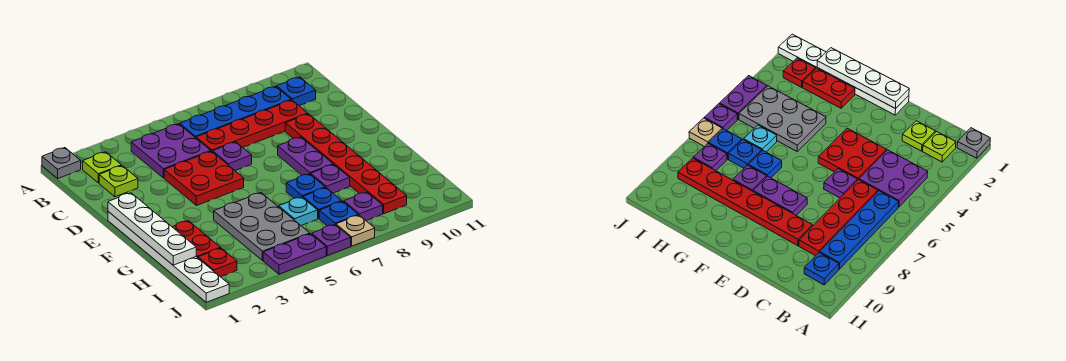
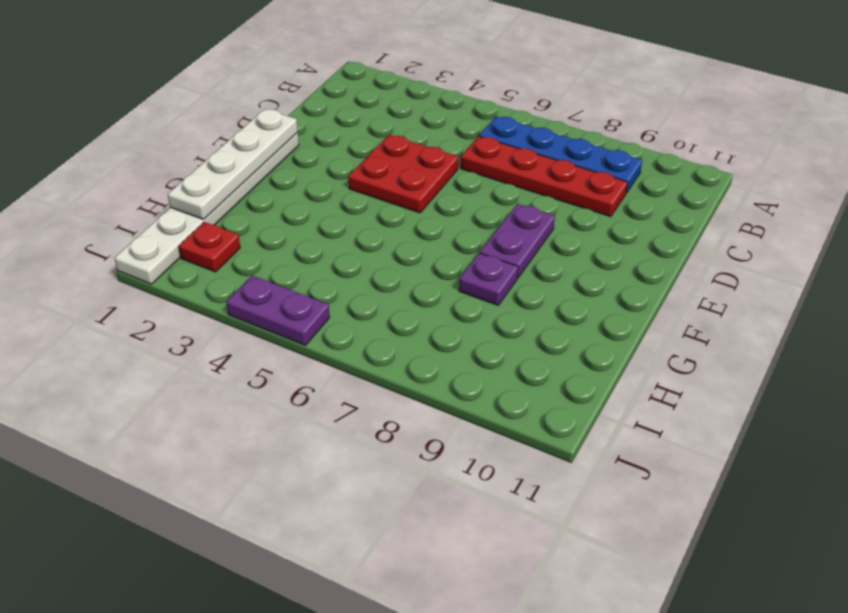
none -> grey 1x1 plate [42,148,81,178]
none -> lime 1x1 plate [83,152,121,183]
none -> purple 2x2 plate [131,124,211,178]

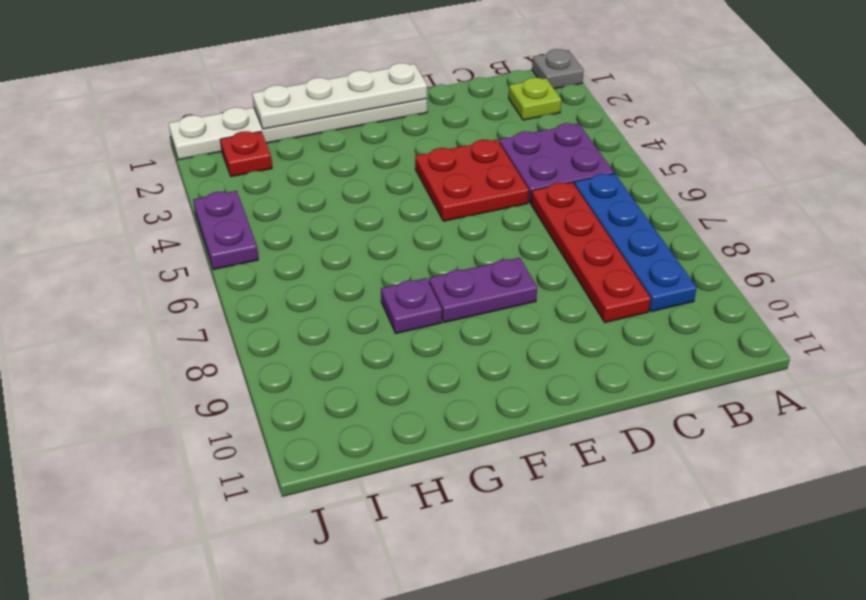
none -> blue 1x1 plate [277,77,316,106]
none -> lime 1x1 plate [99,166,138,197]
none -> purple 1x1 plate [213,142,252,170]

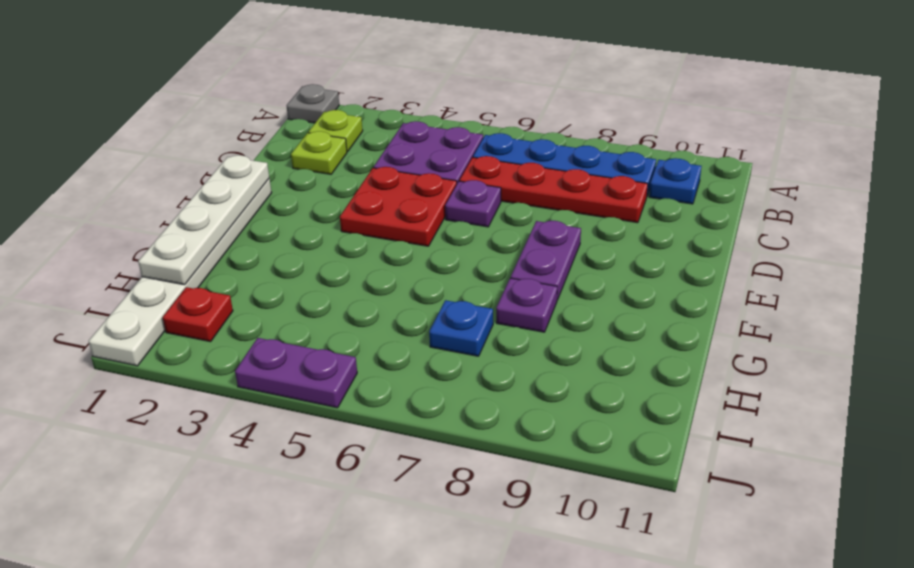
none -> red 1x6 plate [285,114,407,214]
none -> red 1x2 plate [173,221,220,258]
none -> grey 2x3 plate [214,193,310,261]

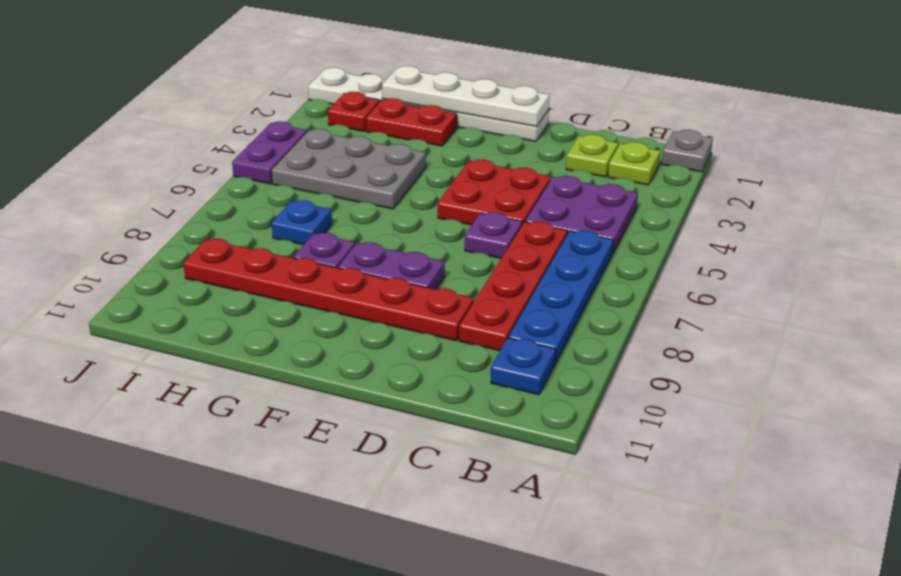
none -> blue 1x1 plate [286,174,325,198]
none -> cyan 1x1 plate [279,197,318,226]
none -> blue 1x1 plate [319,201,358,226]

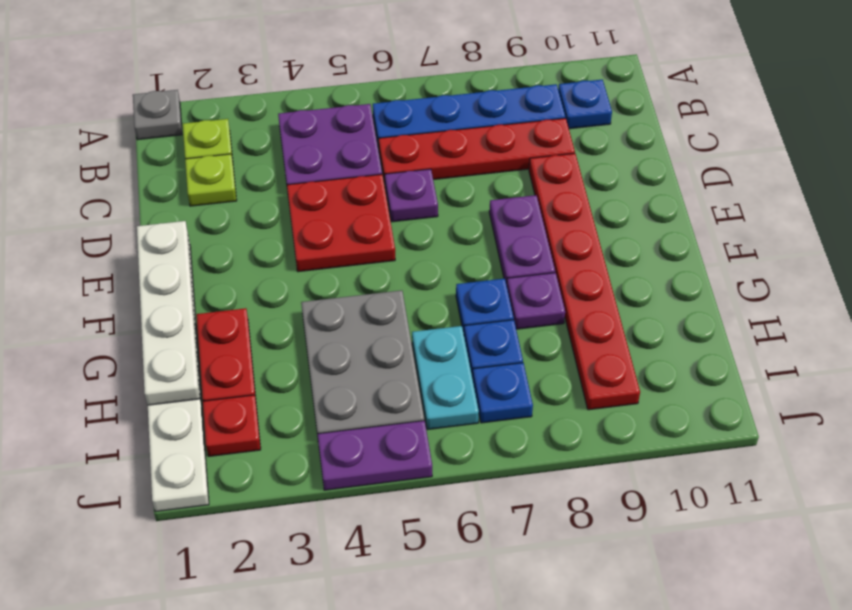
cyan 1x2 plate [412,326,479,430] -> cyan 1x1 plate [279,197,318,226]
none -> purple 1x1 plate [344,192,383,221]
none -> purple 1x1 plate [312,224,351,256]
none -> tan 1x1 plate [336,215,375,246]

